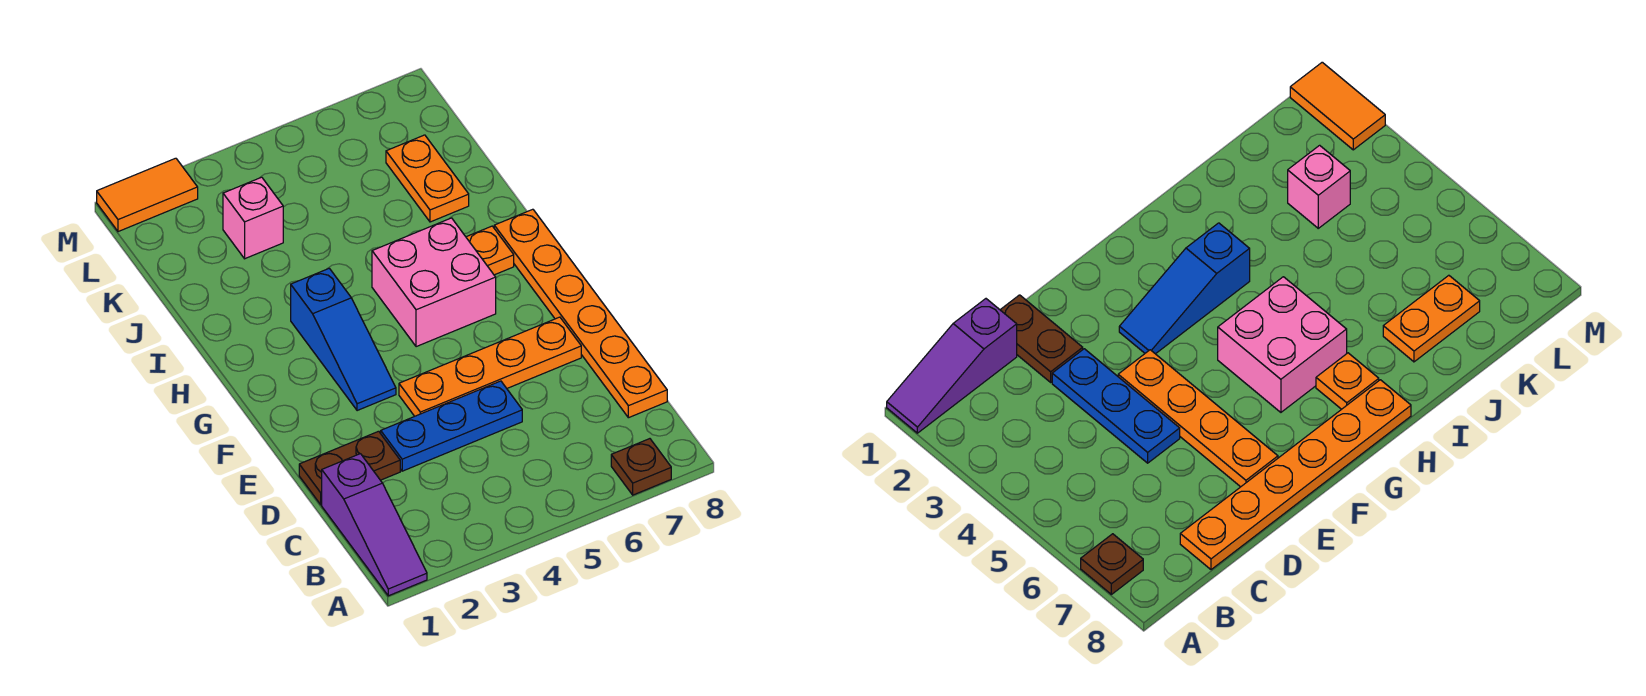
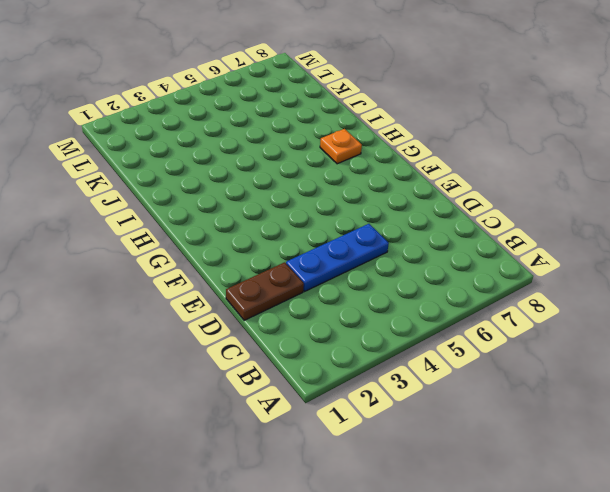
none -> purple 1x3 slope [322,454,427,596]
none -> brown 1x1 plate [611,439,671,495]
none -> orange 1x6 plate [494,209,667,418]

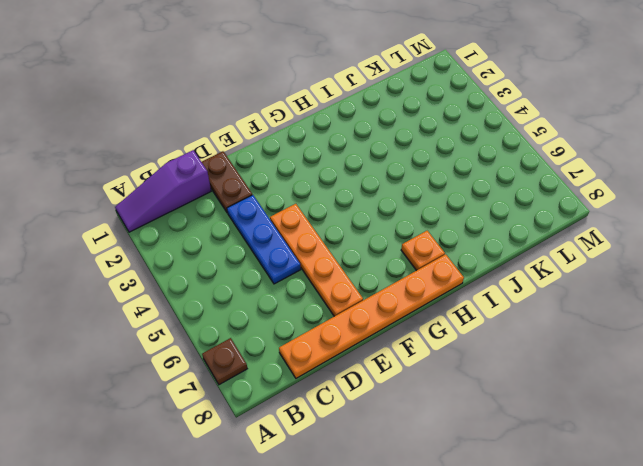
none -> blue 1x3 slope [291,268,396,411]
none -> pink 2x2 brick [372,218,496,347]
none -> orange 1x2 plate [386,135,469,222]

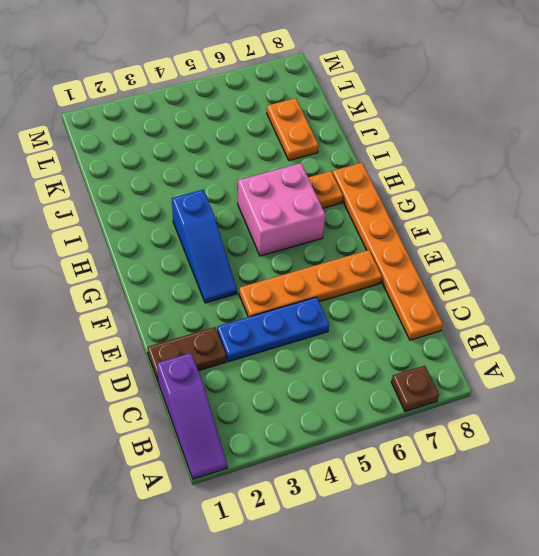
none -> pink 1x1 brick [223,177,283,259]
none -> orange 1x2 tile [97,158,198,232]

